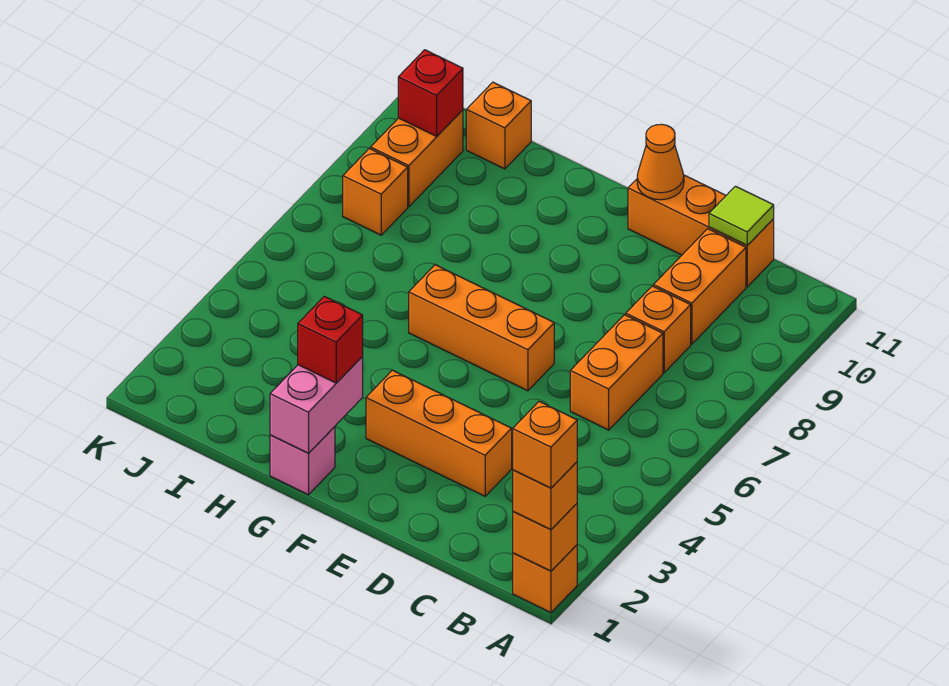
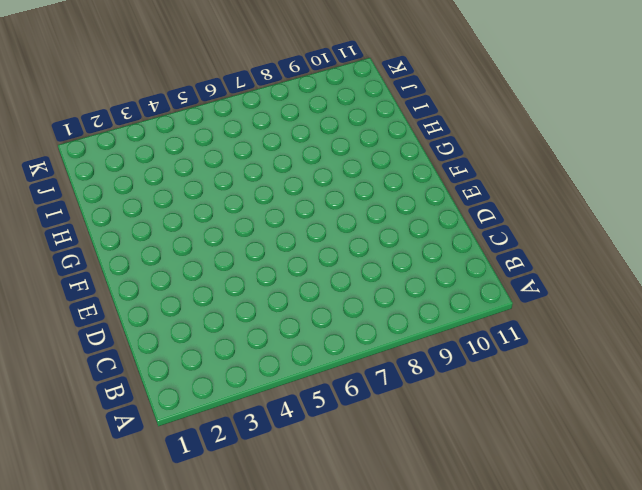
none -> orange 1x1 brick [513,545,577,612]
none -> orange 1x2 brick [570,315,663,430]
none -> orange 1x1 brick [626,286,691,373]

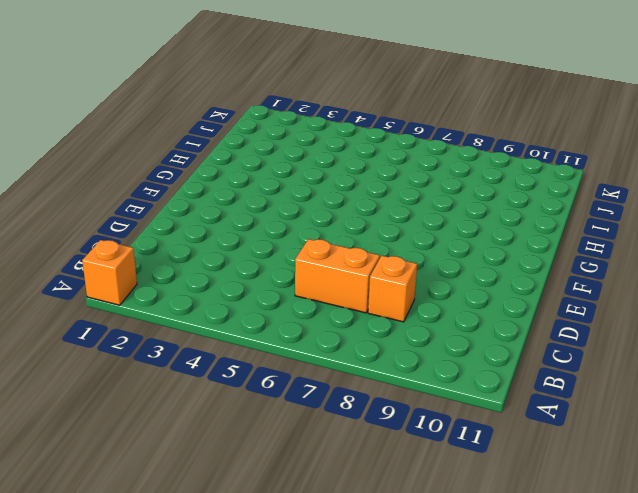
none -> orange 1x2 brick [653,229,746,344]
none -> orange 1x3 brick [628,175,774,287]
none -> orange 1x3 brick [366,370,512,496]

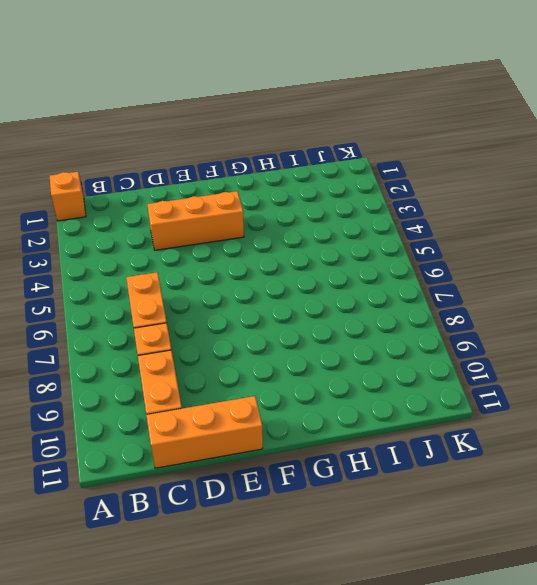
none -> orange 1x3 brick [409,265,554,391]
none -> pink 1x1 brick [270,427,335,495]
none -> orange 1x1 brick [466,82,531,169]

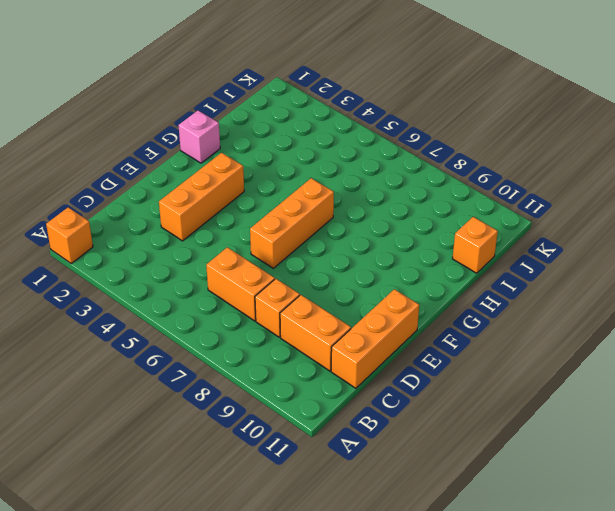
none -> orange 1x1 brick [343,149,408,235]
none -> orange 1x2 brick [371,110,463,207]
none -> orange 1x1 brick [513,504,577,571]

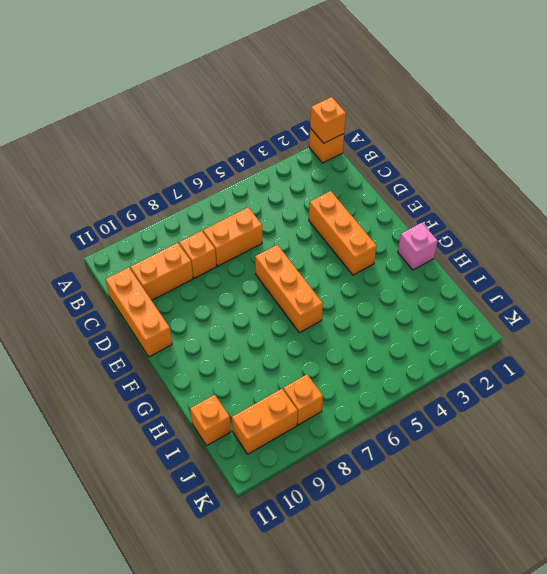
none -> lime 1x1 tile [709,186,774,245]
none -> orange 1x1 cone [637,124,684,200]
none -> pink 1x2 brick [270,357,363,453]

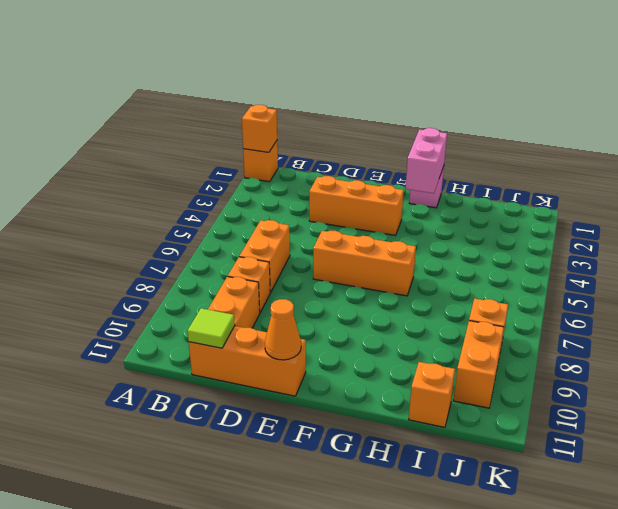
none -> red 1x1 brick [398,50,463,136]
none -> orange 1x1 brick [513,462,577,530]
none -> red 1x1 brick [298,296,363,383]

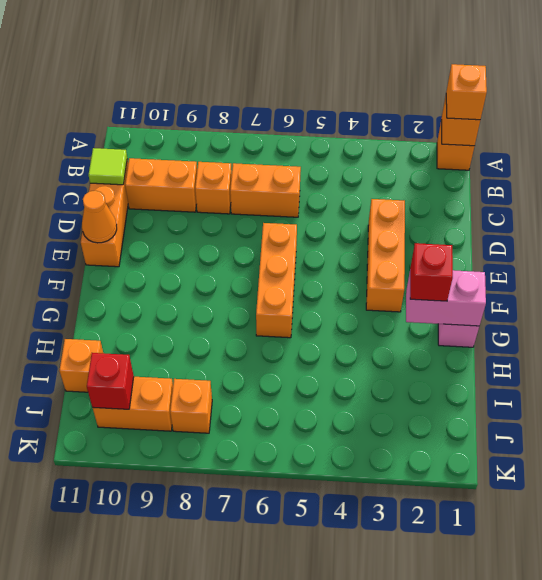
none -> orange 1x1 brick [513,402,577,488]

